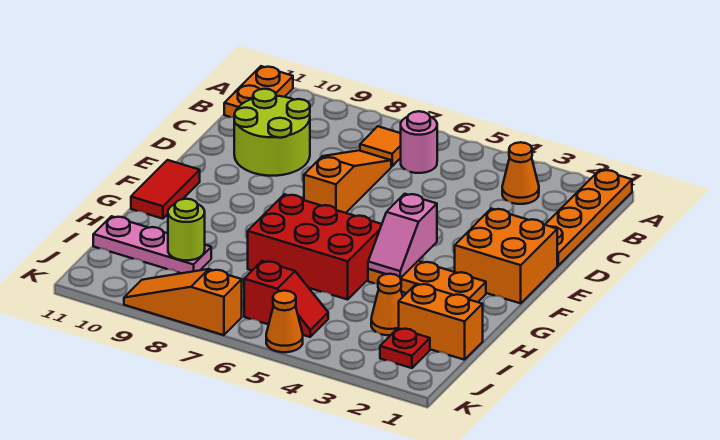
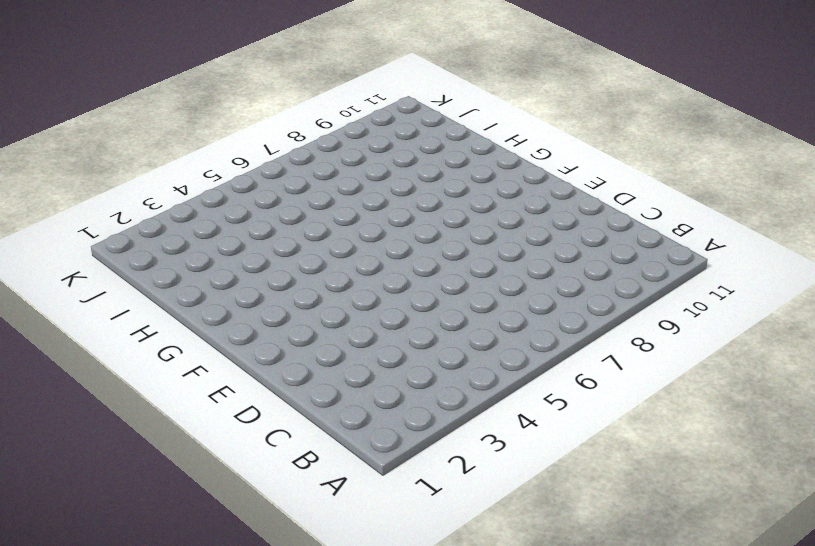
none -> orange 1x4 plate [545,170,632,266]
none -> orange 1x2 plate [224,66,293,117]
none -> orange 1x1 cone [502,142,539,204]

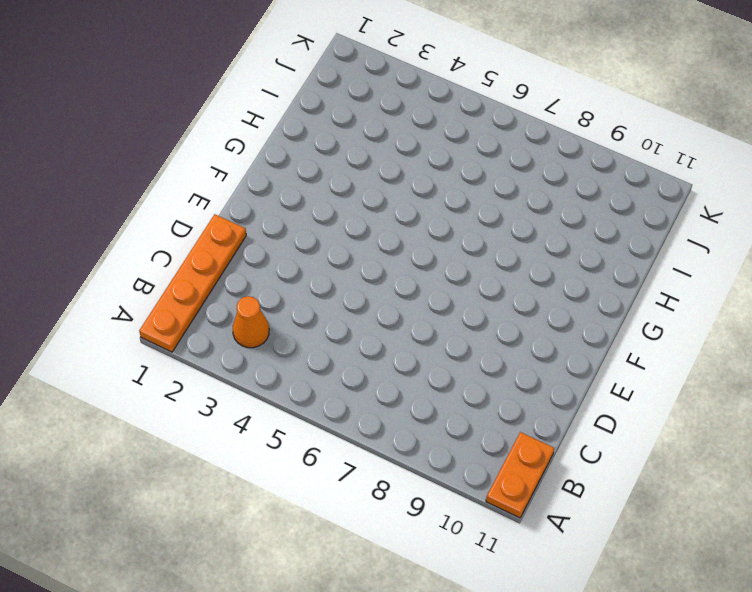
none -> pink 1x1 round brick [401,111,437,173]
none -> orange 1x1 tile [360,126,401,166]
none -> orange 1x3 slope [304,150,391,213]

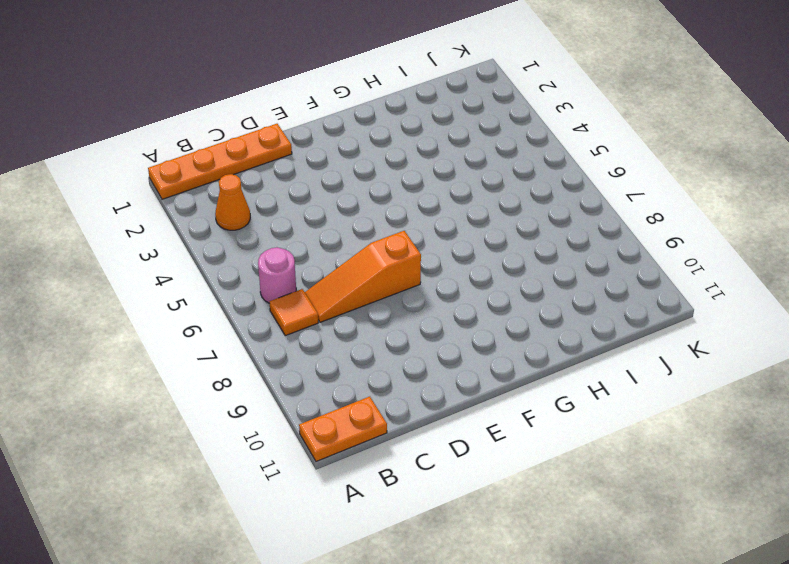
none -> lime 2x2 round brick [234,89,310,176]
none -> orange 2x2 brick [455,209,557,303]
none -> red 1x2 tile [131,160,200,219]

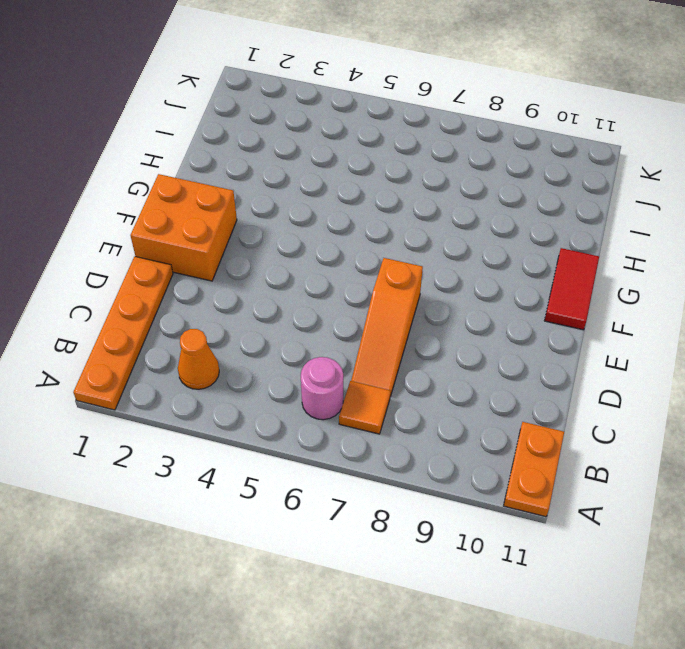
none -> lime 2x2 round brick [234,89,310,176]
none -> orange 1x3 plate [368,261,486,302]
none -> red 2x3 brick [248,194,382,300]

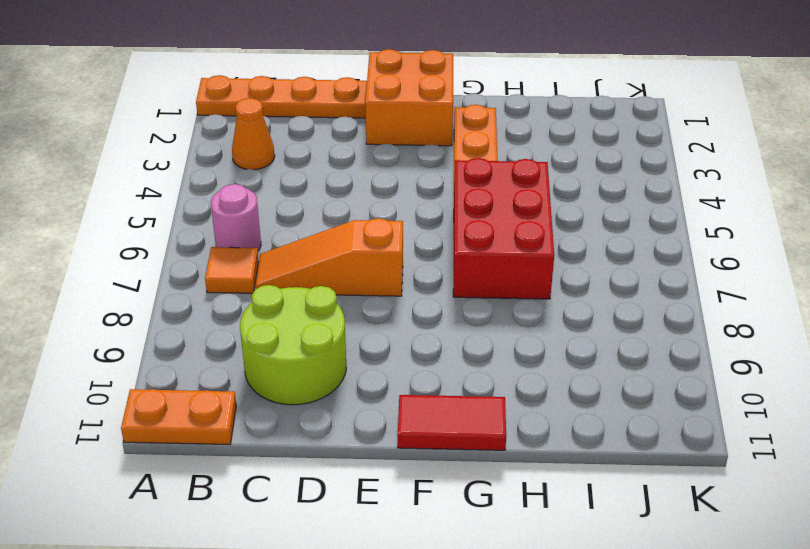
none -> orange 1x2 brick [399,284,483,360]
none -> orange 1x1 cone [371,274,403,335]
none -> pink 1x3 plate [93,216,211,273]

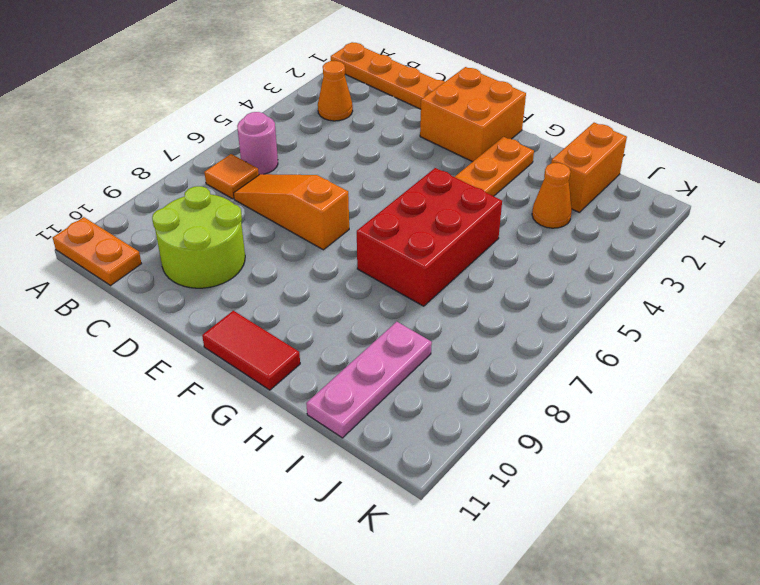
none -> red 1x1 plate [380,328,430,368]
none -> red 1x2 slope [244,261,328,337]
none -> orange 1x1 cone [266,291,303,352]

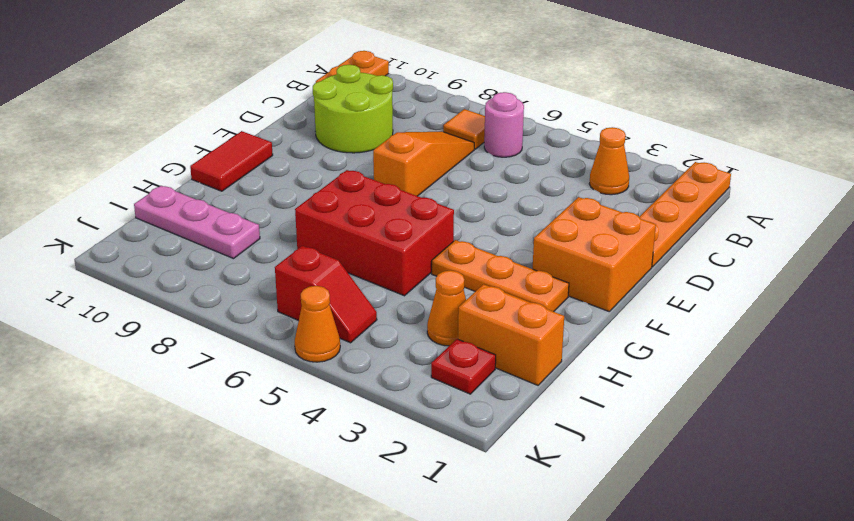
none -> orange 1x3 slope [124,269,242,335]
none -> pink 1x2 slope [368,194,437,278]
none -> lime 1x1 round brick [168,199,205,260]

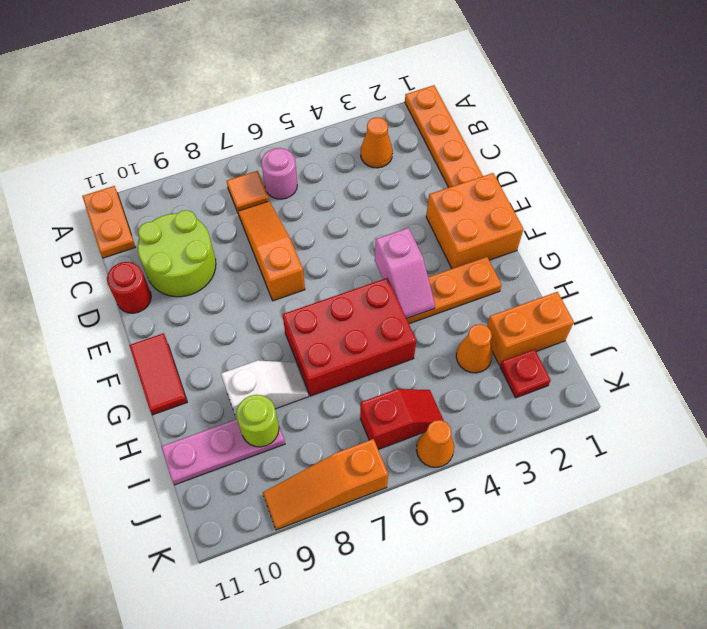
red 1x1 round brick [107,262,151,313] -> none
white 1x2 slope [221,360,308,419] -> none

